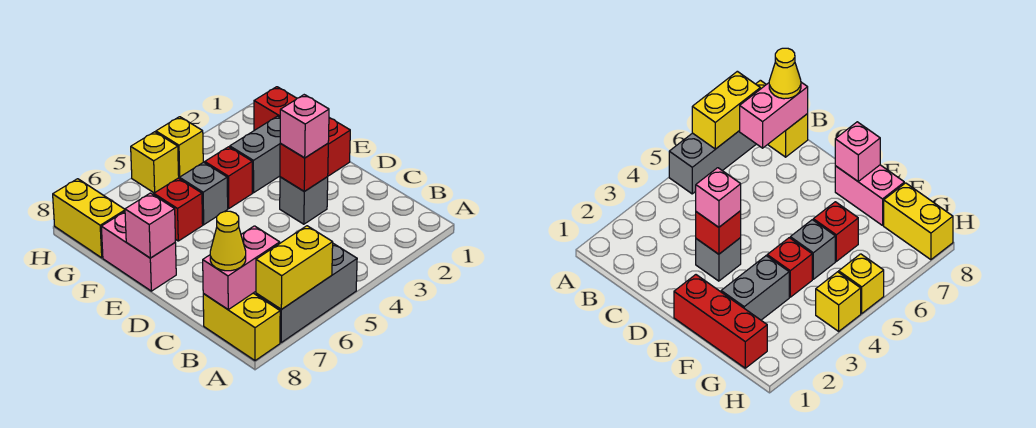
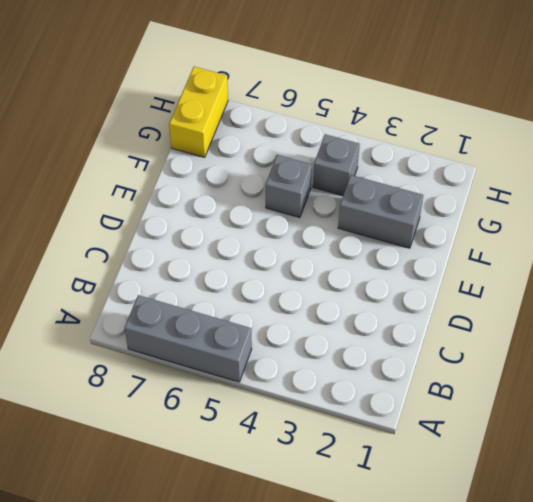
grey 1x1 brick [313,134,360,196] -> grey 1x1 brick moved to [280,177,328,224]
none -> yellow 1x2 brick [203,293,280,361]
none -> red 1x3 brick [254,87,350,176]
none -> pink 1x2 brick [101,212,176,291]

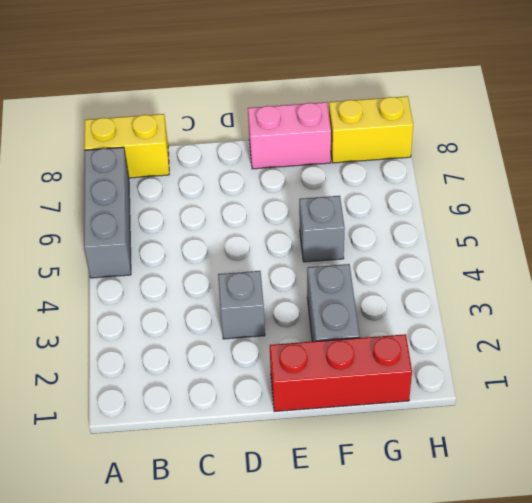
none -> red 1x1 brick [205,147,252,208]
none -> red 1x1 brick [154,178,203,241]
none -> yellow 1x1 brick [156,117,203,177]

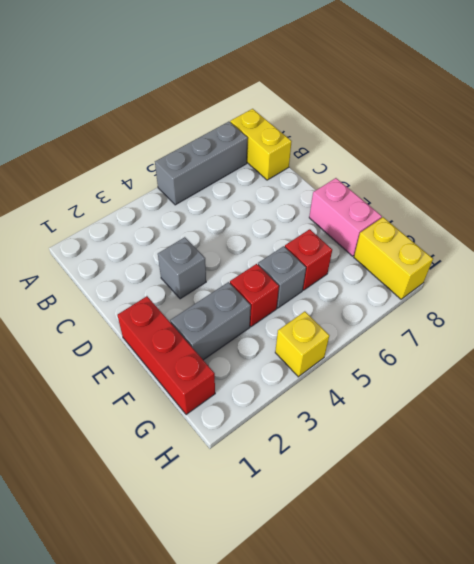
none -> yellow 1x1 brick [131,132,179,193]
none -> yellow 1x2 brick [256,226,333,310]
none -> pink 1x2 brick [203,226,280,309]

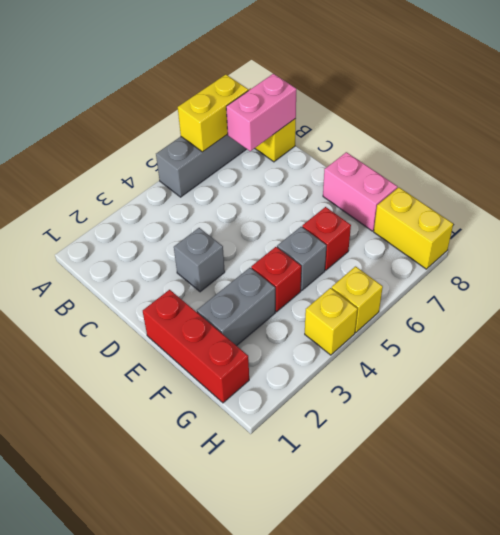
none -> red 1x1 brick [280,143,328,191]
none -> pink 1x1 brick [125,193,175,258]
none -> yellow 1x1 cone [210,211,246,271]

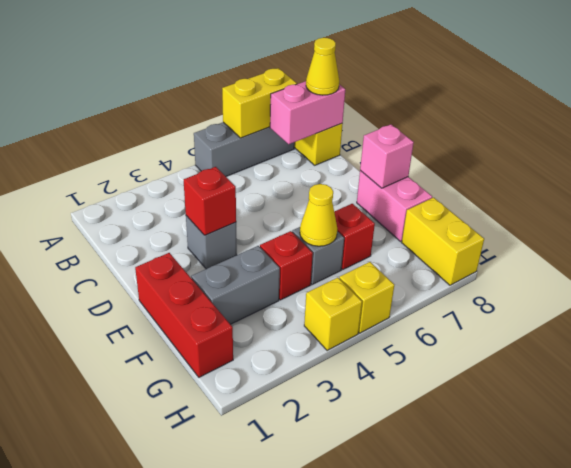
yellow 1x1 cone [300,184,337,246] -> none
none -> pink 1x1 brick [280,95,329,158]

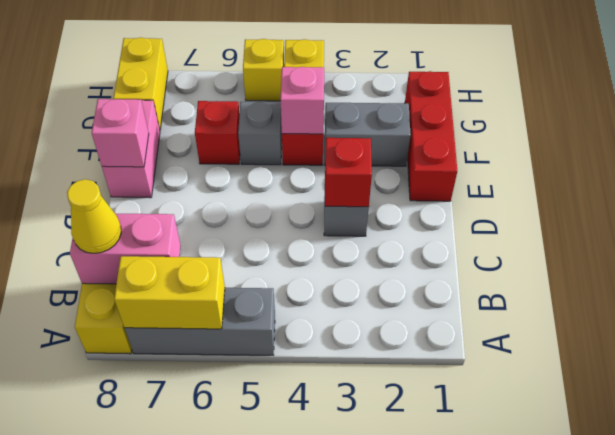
pink 1x1 brick [281,67,324,134] -> pink 1x1 brick moved to [280,95,329,158]

